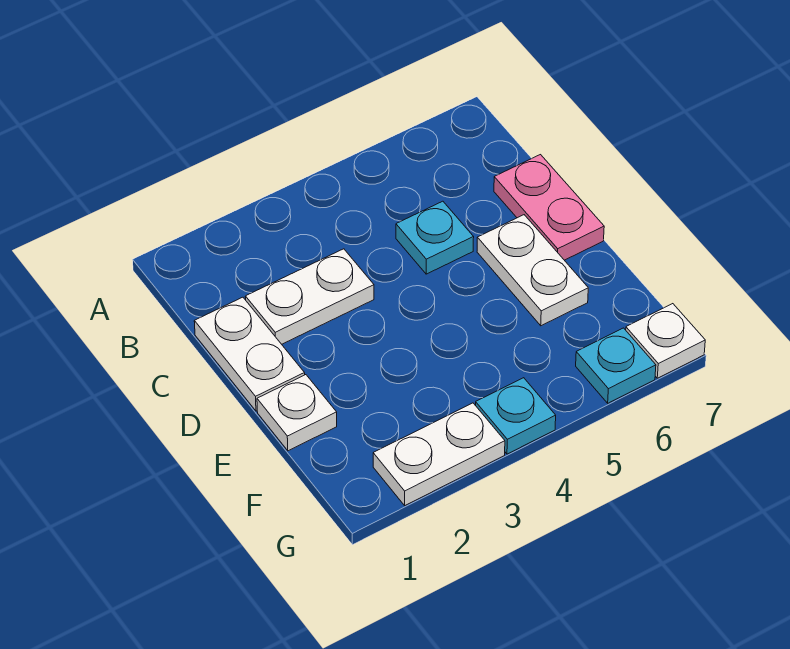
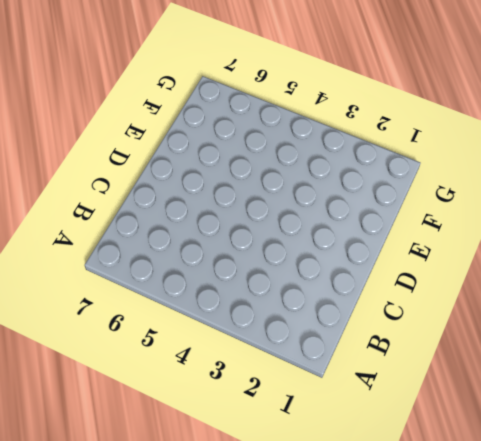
none -> white 1x2 plate [194,297,305,411]
none -> white 1x2 plate [245,249,374,344]

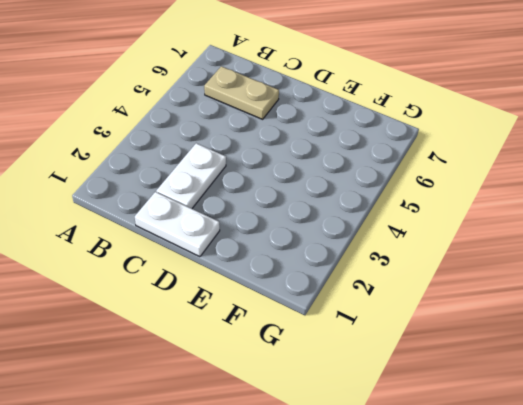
tan 1x2 plate [204,66,279,119] -> none
none -> cyan 1x1 plate [396,201,474,274]
none -> pink 1x2 plate [494,155,604,260]

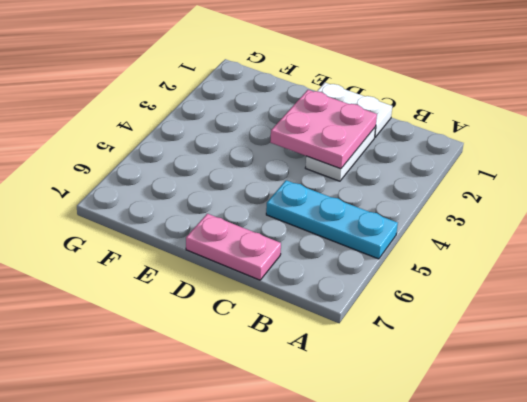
cyan 1x3 plate [266,180,398,259] -> cyan 1x1 plate [396,201,474,274]
pink 2x2 plate [270,90,377,169] -> none
none -> white 1x2 plate [477,215,588,326]
none -> white 1x1 plate [257,375,337,451]

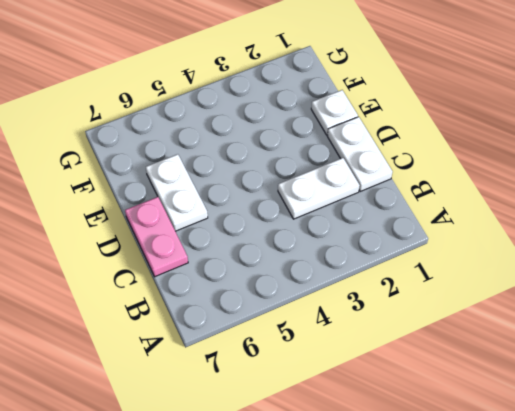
none -> cyan 1x1 plate [396,201,474,274]
none -> white 1x2 plate [373,403,505,505]

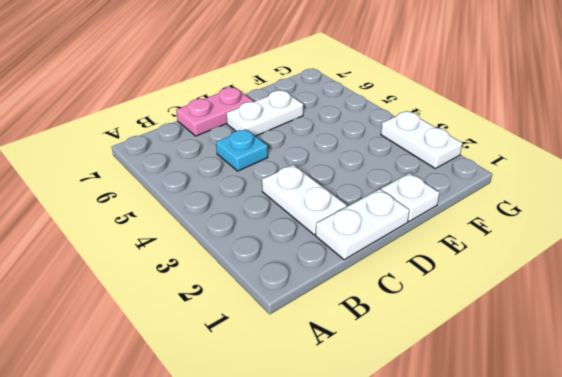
none -> cyan 1x1 plate [476,378,556,454]
none -> cyan 1x1 plate [576,328,656,403]

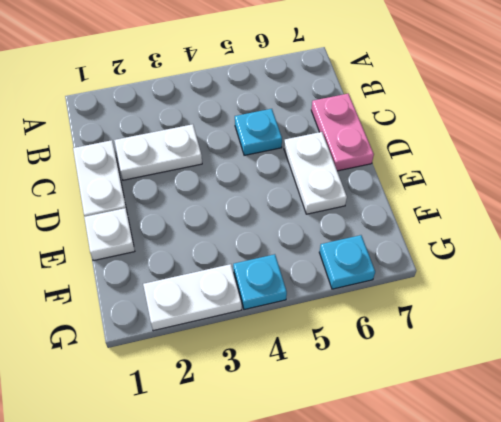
none -> white 1x1 plate [626,304,705,378]

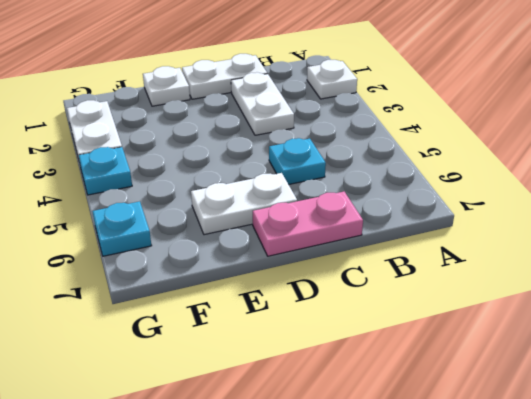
white 1x1 plate [307,60,357,99] -> white 1x1 plate moved to [626,304,705,378]

